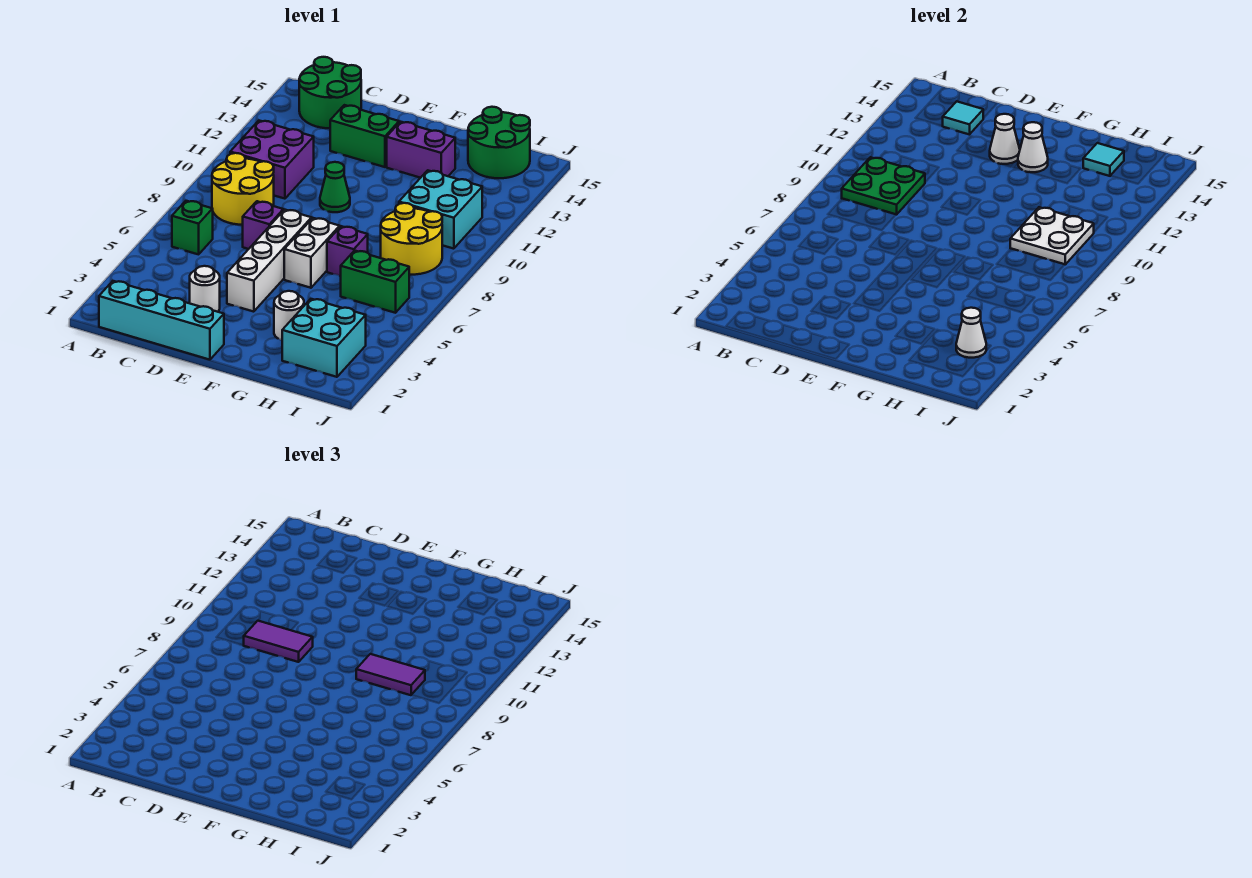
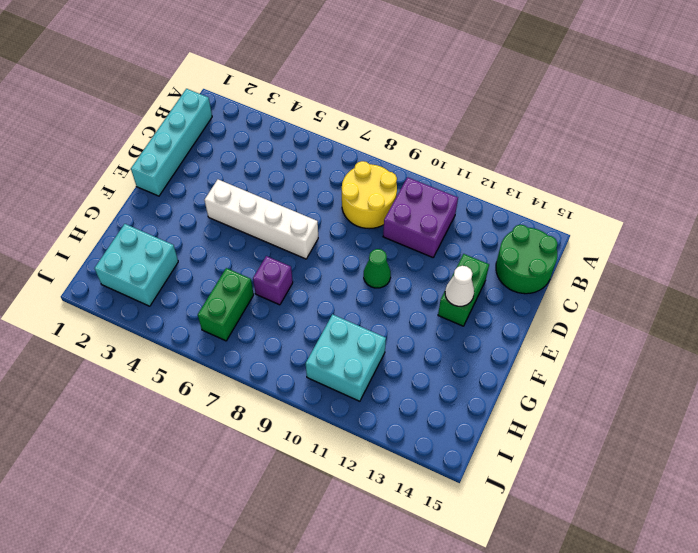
none -> green 1x1 brick [172,201,213,254]
none -> white 1x1 round brick [190,266,220,312]
none -> purple 1x1 brick [243,201,283,249]

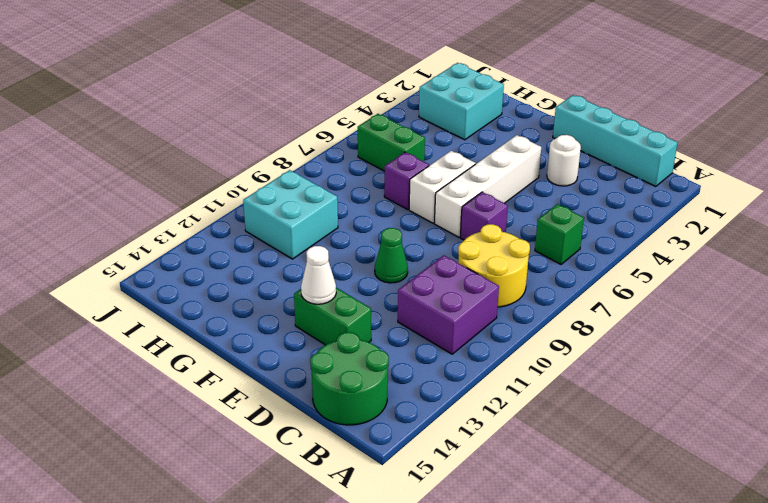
none -> purple 1x2 brick [387,122,455,178]
none -> white 1x1 round brick [274,291,304,340]
none -> yellow 2x2 round brick [381,203,442,275]

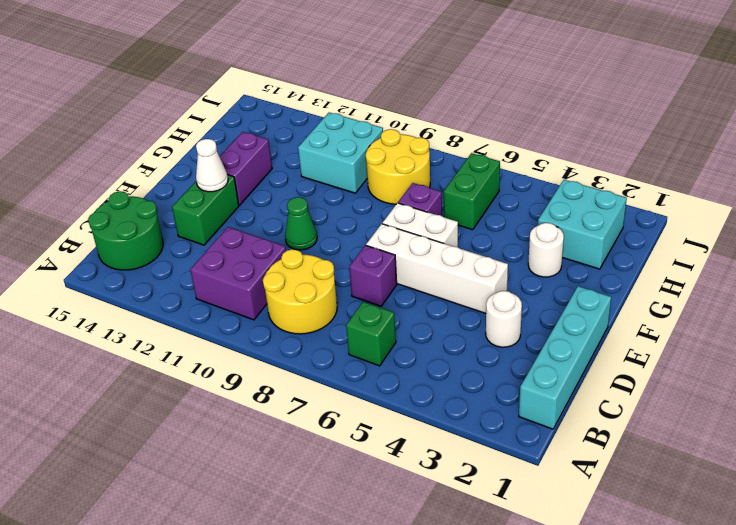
none -> green 2x2 round brick [468,107,530,178]
none -> green 2x2 plate [842,157,925,215]
none -> cyan 1x1 tile [943,101,983,135]

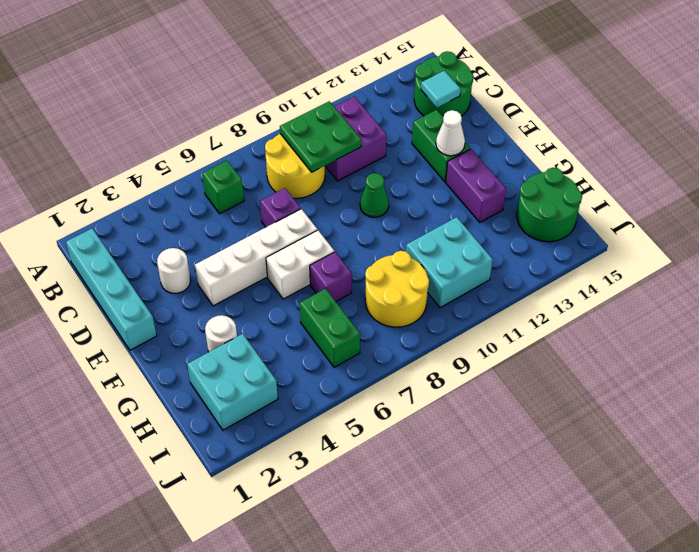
none -> white 1x1 cone [1018,122,1048,172]
none -> white 2x2 plate [1010,207,1094,264]
none -> cyan 1x1 tile [1083,143,1124,176]

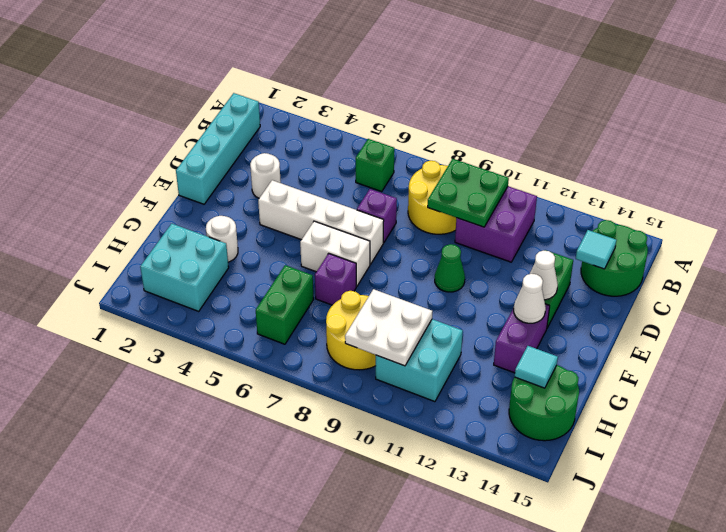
none -> white 1x1 cone [956,308,986,358]
none -> purple 1x2 tile [244,621,313,662]
none -> purple 1x2 tile [356,654,425,695]

